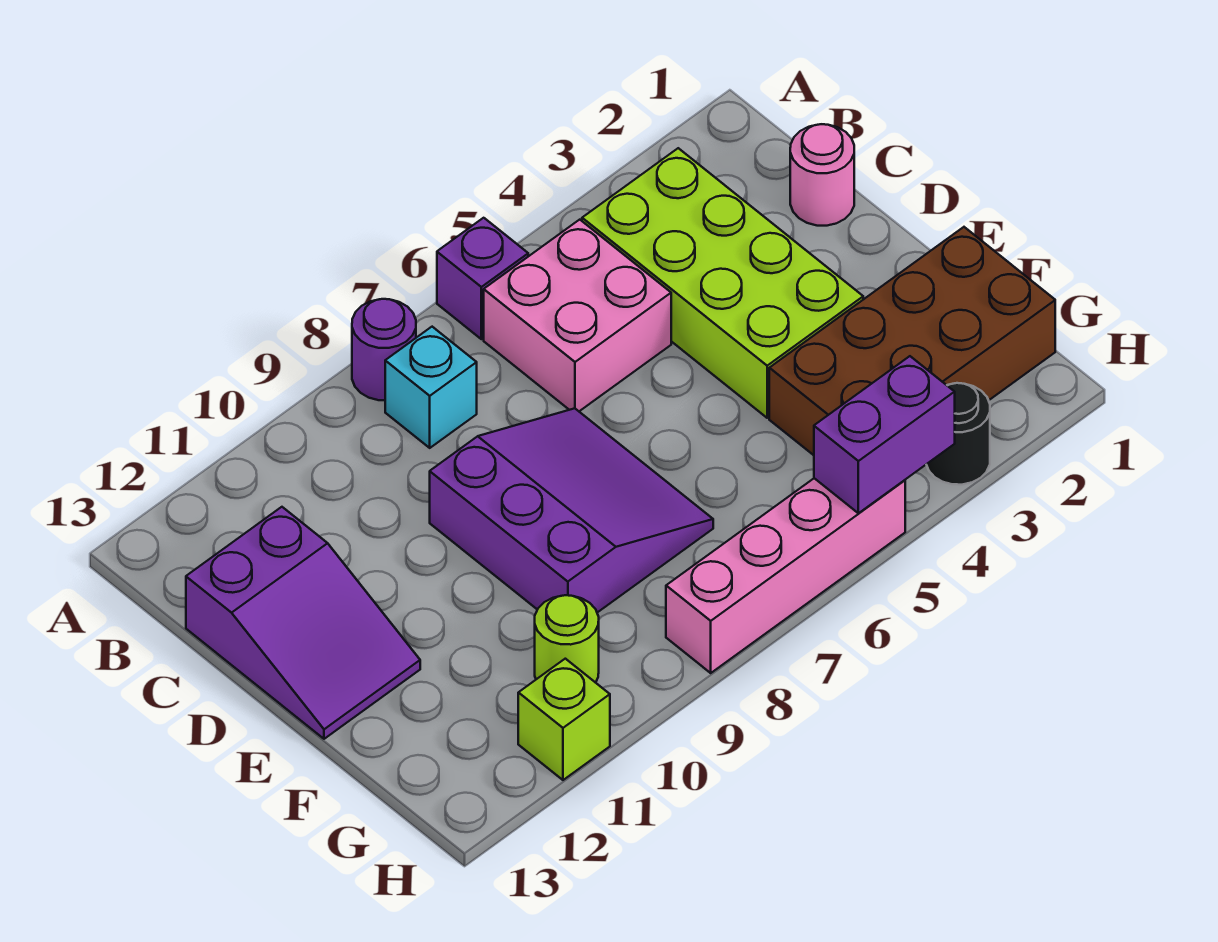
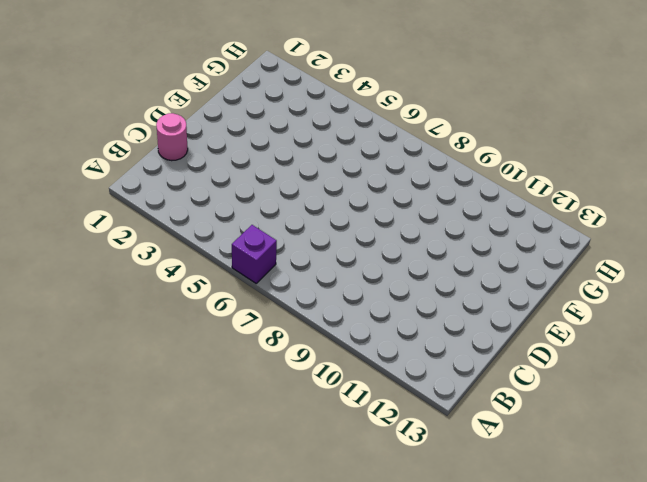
none -> purple 1x1 round brick [352,299,416,400]
none -> lime 2x4 brick [582,148,863,418]
none -> pink 2x2 brick [484,220,671,411]

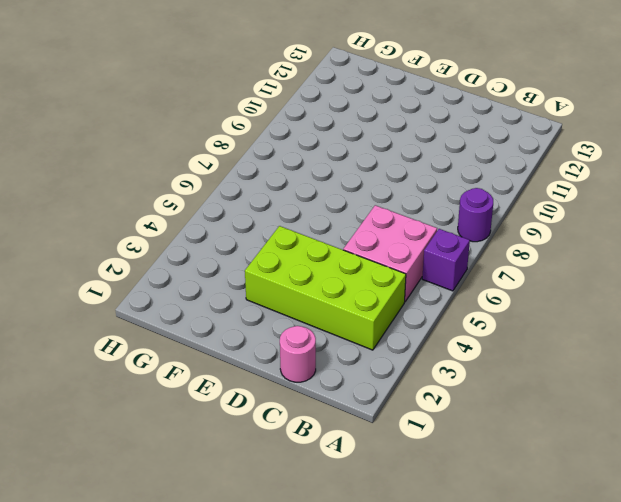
none -> cyan 1x1 brick [385,327,477,448]
none -> purple 2x3 slope [186,507,420,739]
none -> purple 3x3 slope [430,408,713,613]

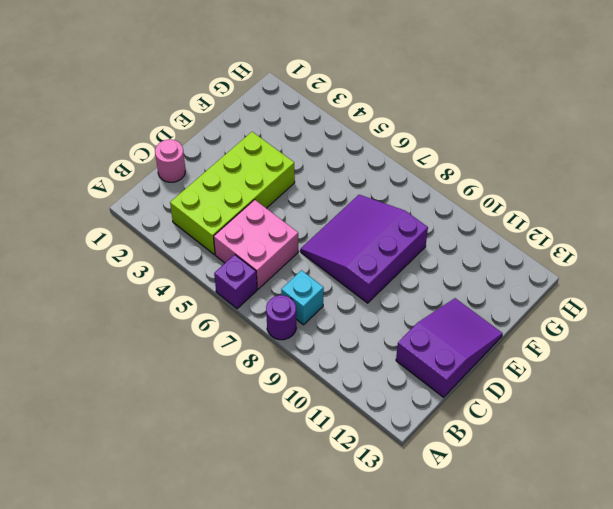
none -> brown 2x4 brick [769,227,1055,455]
none -> lime 1x1 round brick [535,595,599,683]
none -> black 1x1 round brick [926,383,990,485]

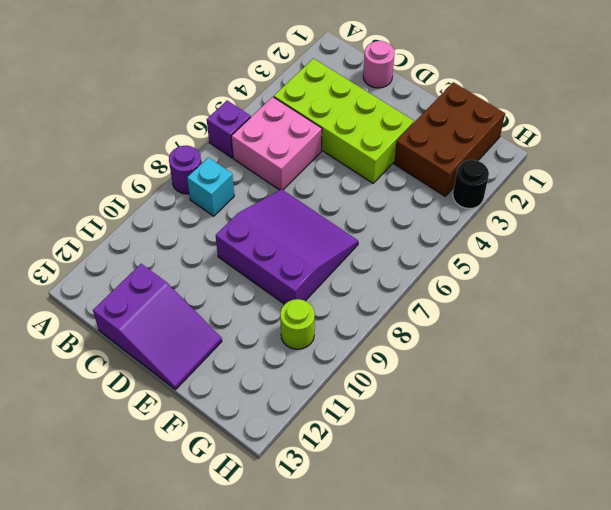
brown 2x3 brick [394,82,505,196] -> brown 2x4 brick [769,227,1055,455]
none -> pink 1x4 brick [666,478,905,673]
none -> lime 1x1 brick [518,659,610,780]
none -> purple 1x2 brick [814,356,955,513]

